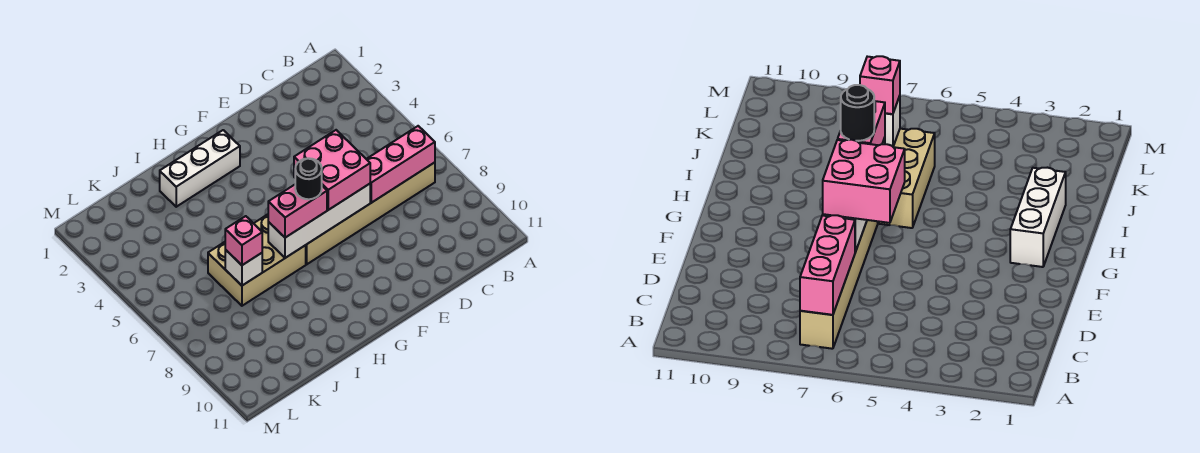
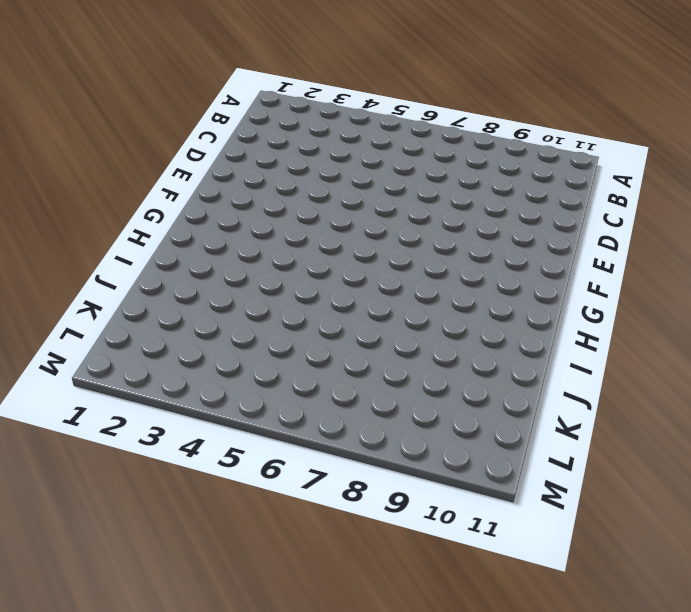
none -> tan 1x6 brick [306,162,435,264]
none -> white 1x3 brick [160,130,240,207]

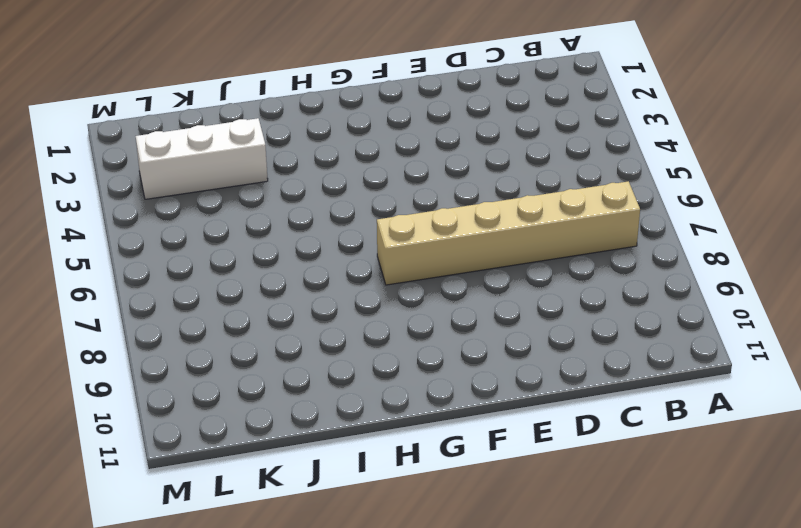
white 1x3 brick [136,118,268,199] -> white 1x3 brick moved to [160,130,240,207]
none -> tan 2x3 brick [208,214,306,306]
none -> pink 1x3 brick [367,126,435,203]

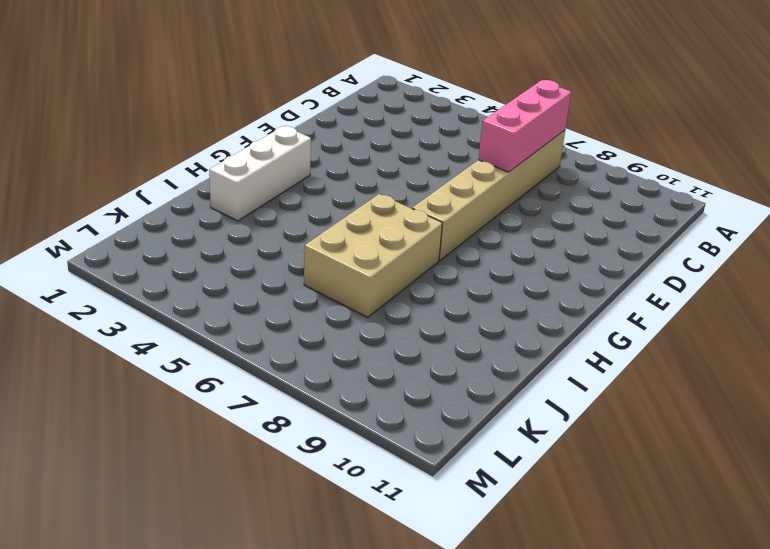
none -> white 1x4 brick [268,184,370,258]
none -> white 1x1 brick [225,250,262,286]

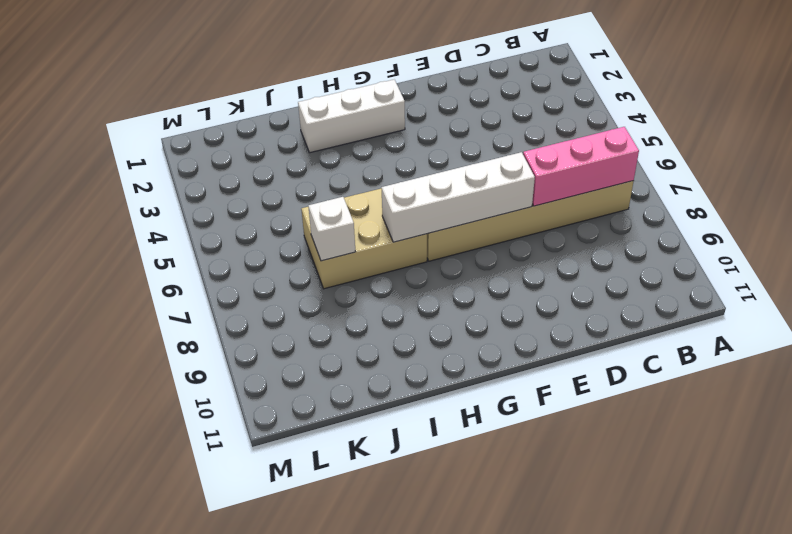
none -> pink 2x2 brick [294,130,370,210]
none -> pink 1x2 brick [268,185,327,238]

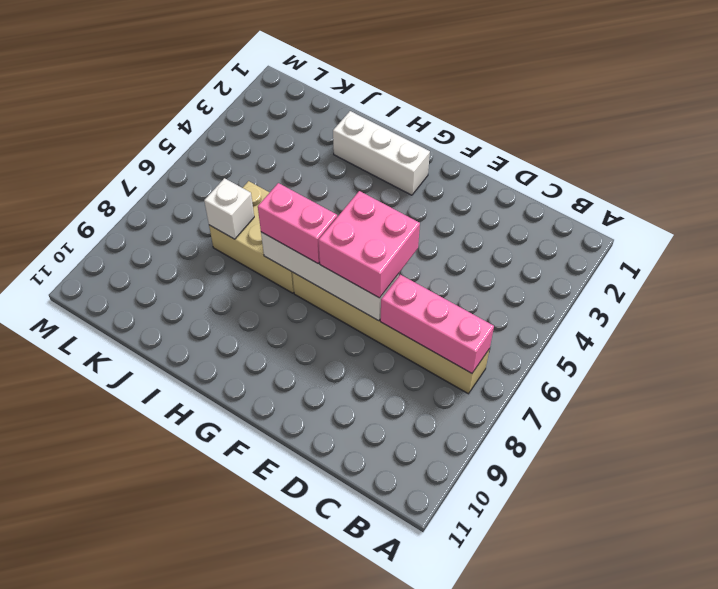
none -> pink 1x1 brick [225,216,262,265]
none -> black 1x1 round brick [295,158,322,199]

